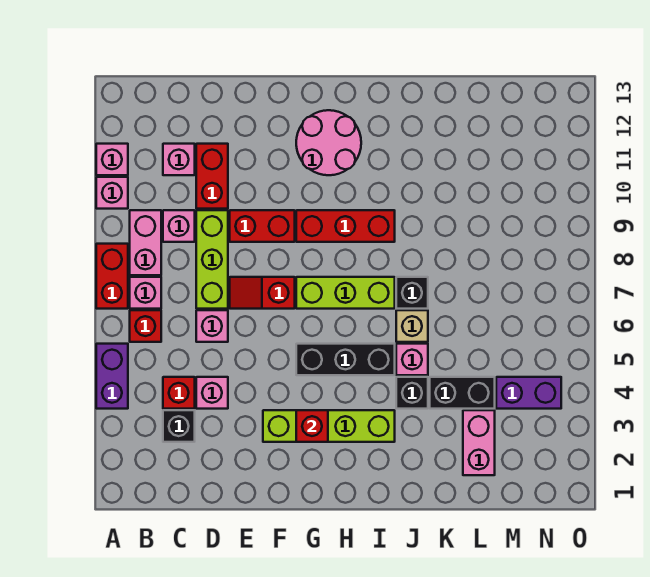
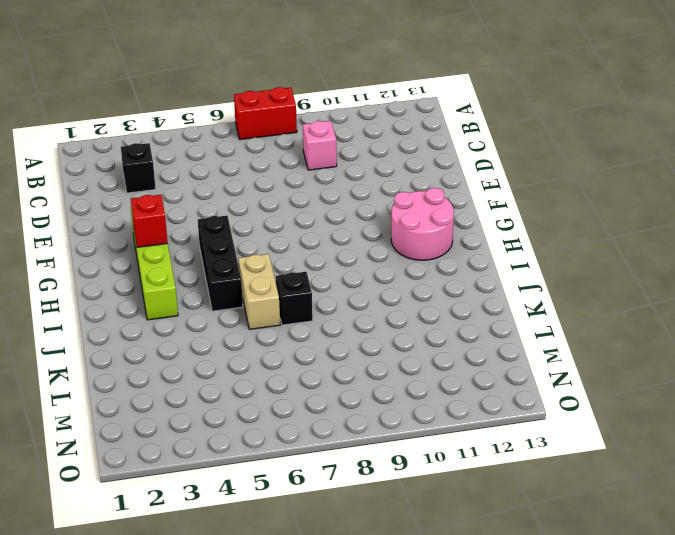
tan 1x2 brick [238,254,280,329] -> tan 1x1 brick [396,310,428,342]
none -> purple 1x2 brick [96,344,128,409]
none -> pink 1x1 brick [96,177,128,209]
none -> pink 1x1 brick [96,144,128,175]
none -> red 1x1 brick [130,310,161,342]

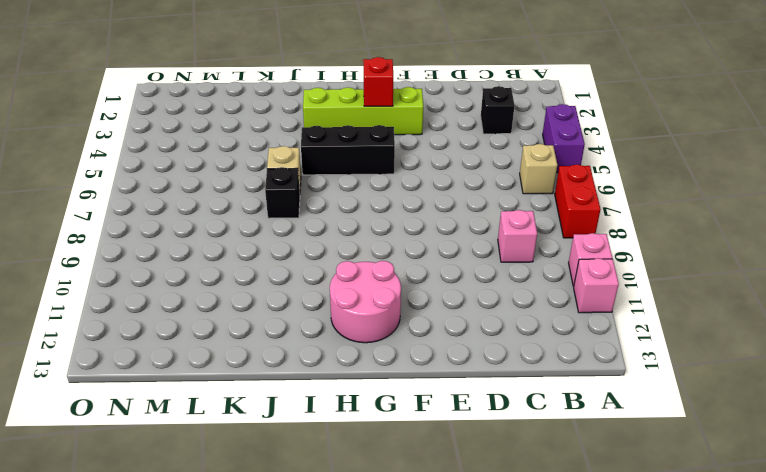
tan 1x1 brick [520,144,557,194] -> red 1x1 brick [130,310,161,342]
none -> pink 1x1 brick [130,277,161,309]
none -> pink 1x2 brick [130,210,161,275]
none -> red 1x1 brick [163,377,195,409]
none -> pink 1x1 brick [163,144,195,175]

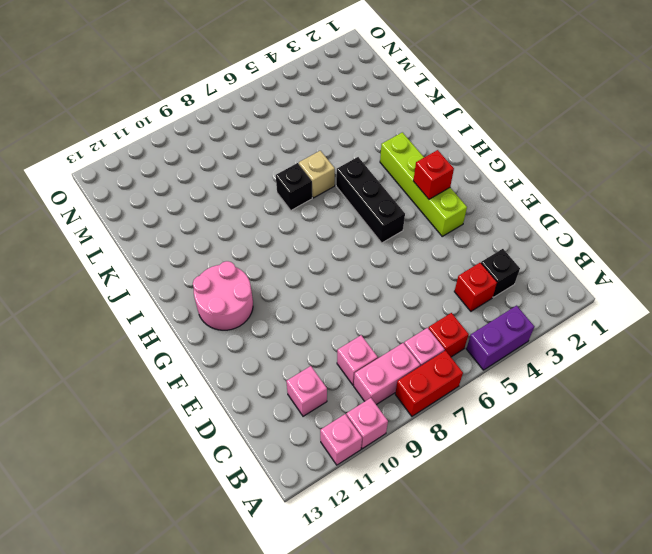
none -> pink 1x1 brick [196,377,228,409]
none -> pink 1x1 brick [196,310,228,342]
none -> lime 1x3 brick [196,210,228,309]
none -> red 1x2 brick [196,144,228,209]

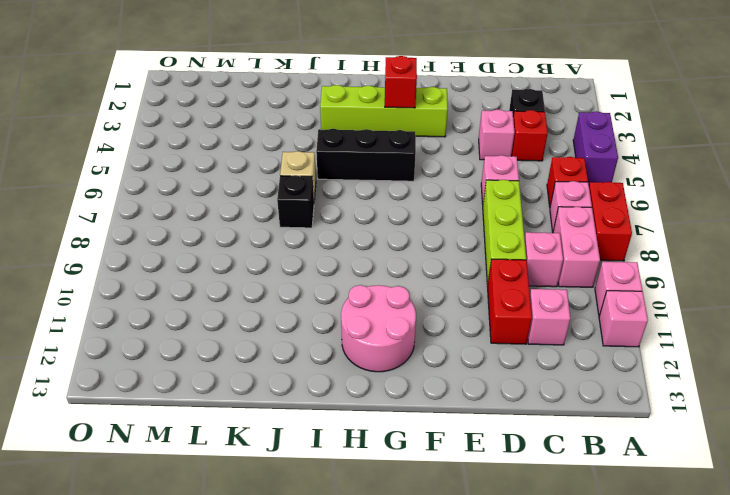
none -> red 1x2 slope [230,277,295,309]
none -> red 1x2 brick [230,210,295,242]
none -> lime 1x3 brick [296,277,395,309]
none -> red 1x3 brick [296,210,395,242]

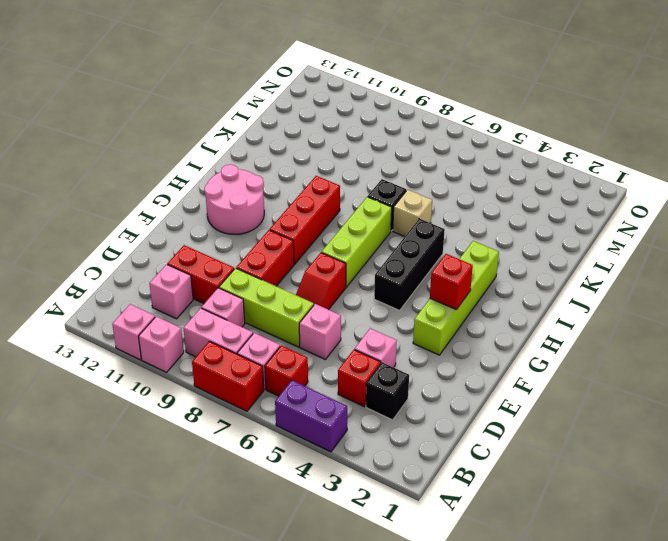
none -> black 1x1 brick [396,377,428,409]
none -> pink 1x1 brick [396,344,428,375]
none -> black 1x2 brick [430,377,495,409]
none -> pink 1x2 brick [463,410,495,475]

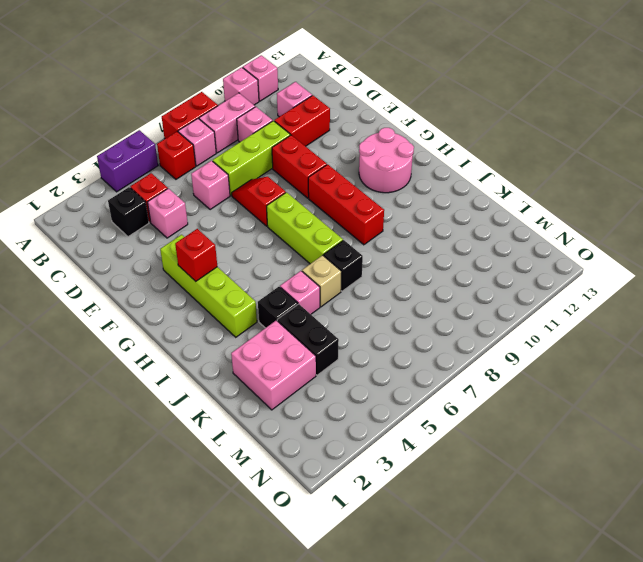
pink 2x2 brick [231,320,316,410] -> pink 1x2 brick [463,410,495,475]
none -> black 1x3 brick [296,344,395,375]
none -> purple 1x2 brick [496,377,561,409]

